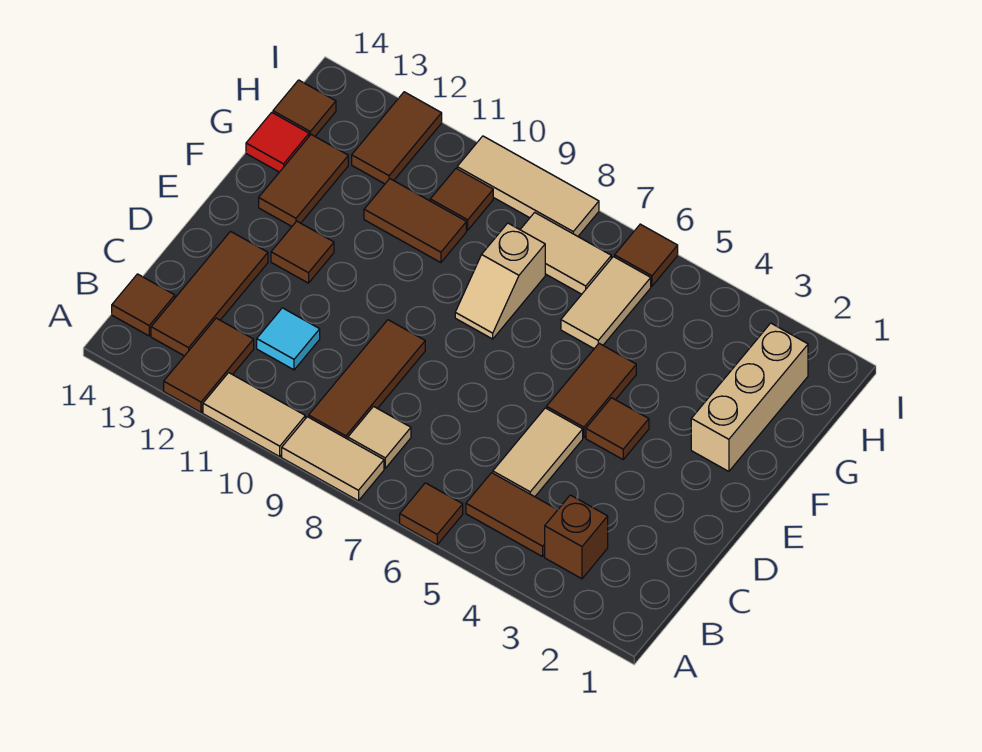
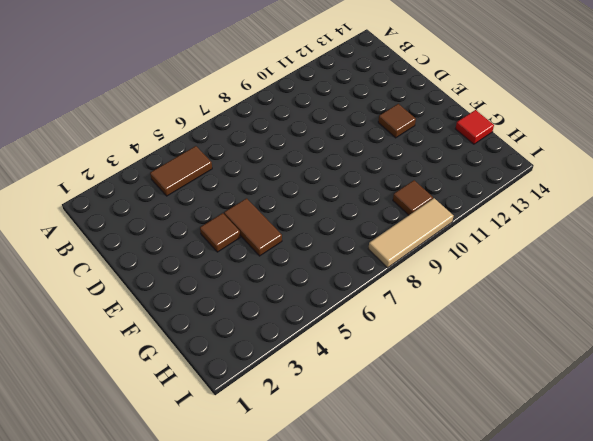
none -> brown 1x1 tile [400,483,463,545]
none -> tan 1x2 tile [282,417,384,501]
none -> tan 1x2 tile [203,373,305,456]

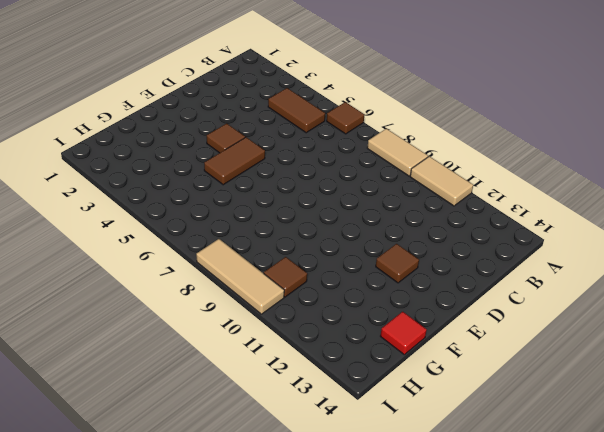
none -> brown 1x2 tile [164,318,254,412]
none -> brown 1x1 brick [545,495,608,579]
none -> tan 1x1 tile [348,407,411,468]

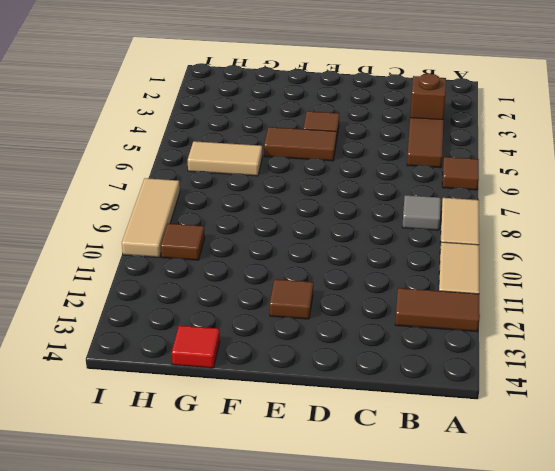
grey 1x1 tile [402,195,441,230] -> tan 1x1 tile [348,407,411,468]
none -> brown 1x3 tile [309,320,425,439]
none -> brown 1x3 tile [151,232,268,356]
none -> brown 1x1 tile [112,274,175,336]

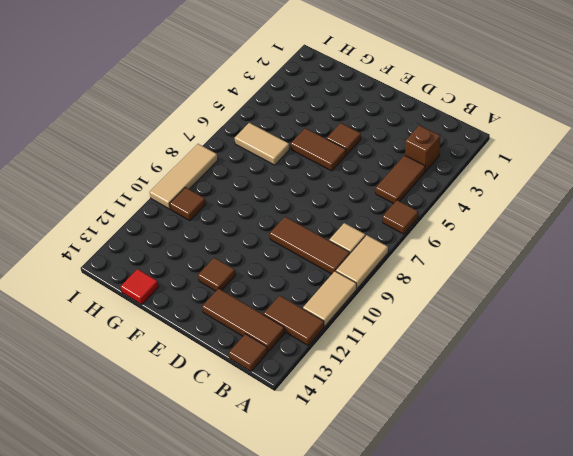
none -> tan 1x2 tile [493,408,583,497]
none -> cyan 1x1 tile [257,308,320,370]
none -> tan 1x3 brick [691,323,808,471]

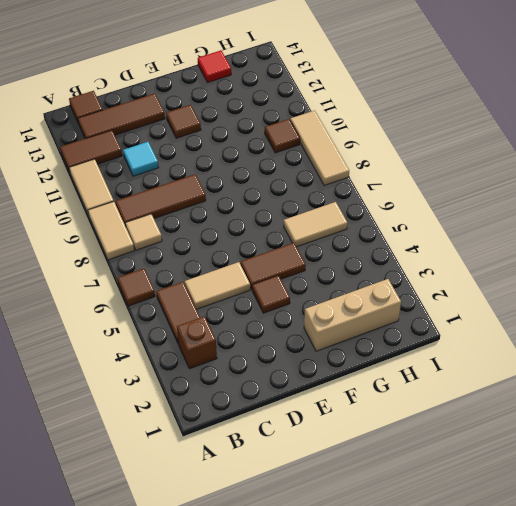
none -> tan 1x2 slope [455,223,545,339]
none -> brown 1x2 tile [259,135,348,226]
none -> brown 1x2 tile [364,179,466,263]

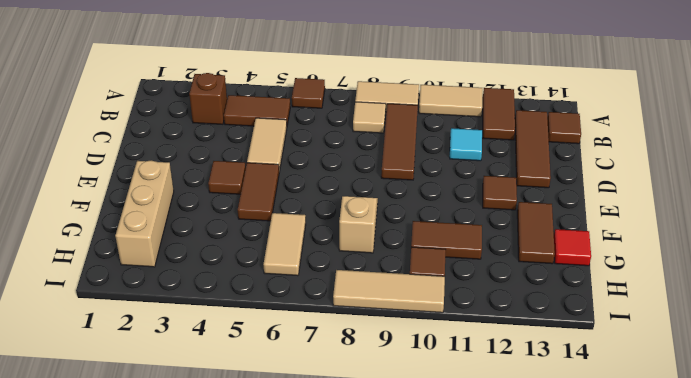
none -> tan 1x2 tile [520,212,611,294]
none -> brown 1x2 tile [352,92,442,184]
none -> brown 1x1 tile [273,80,336,136]

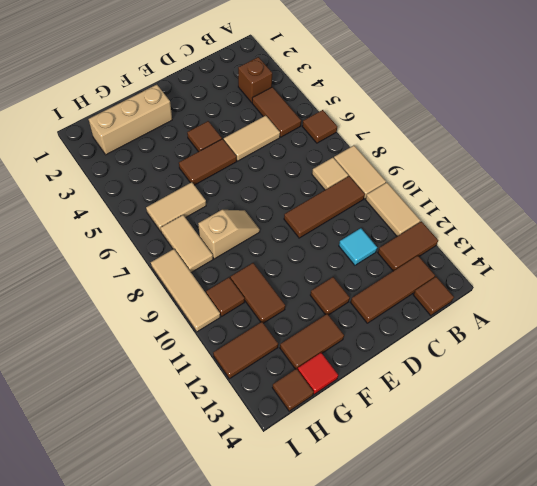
none -> brown 1x1 tile [615,224,678,286]

